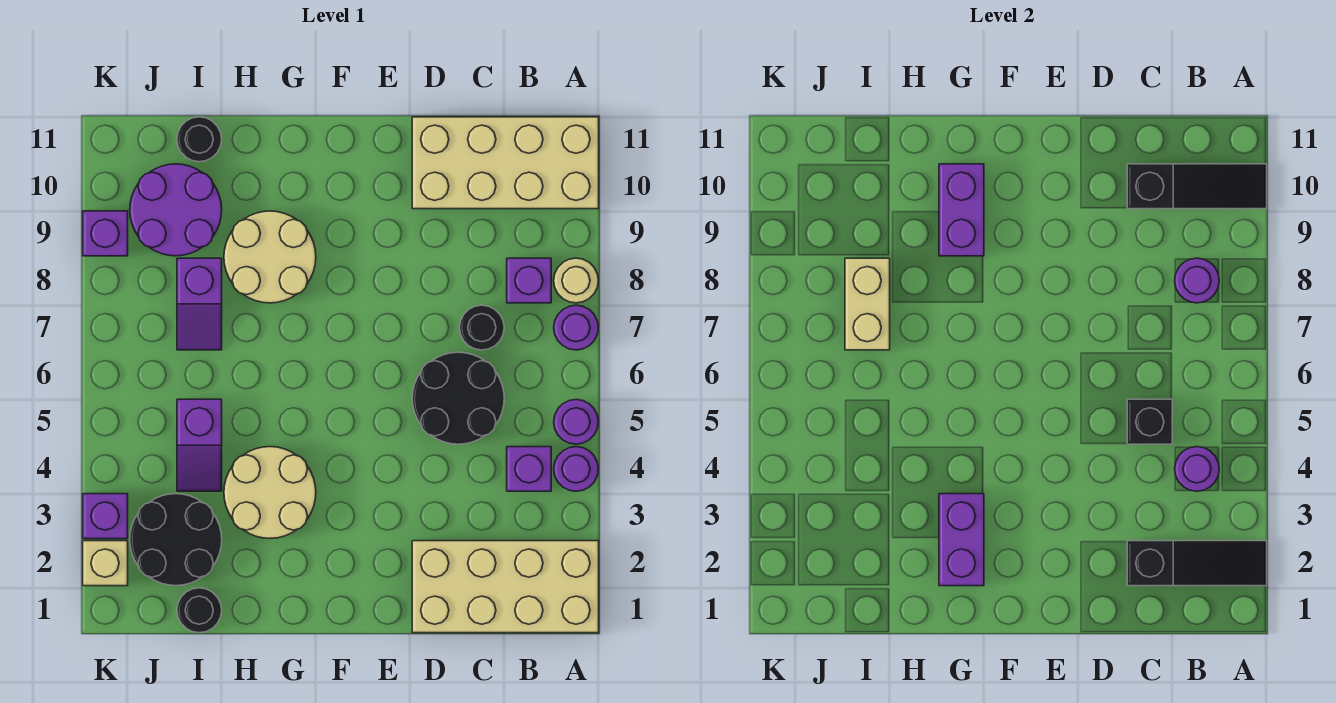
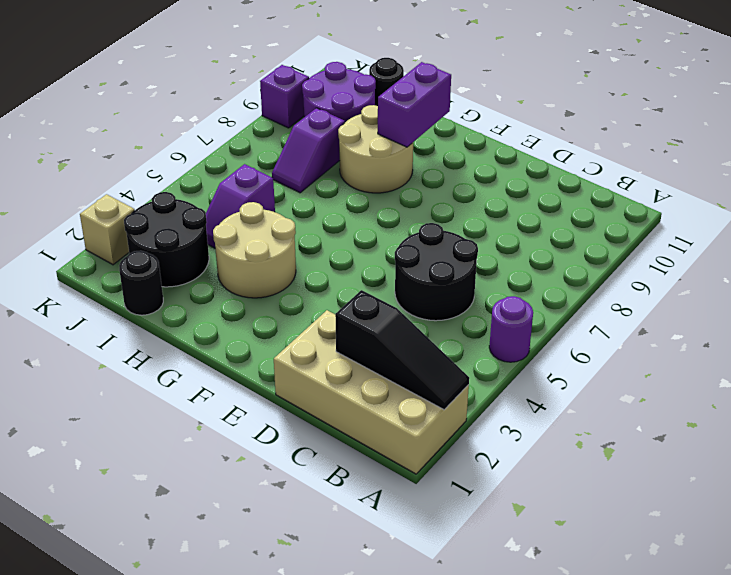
none -> purple 1x1 round brick [554,447,598,491]
none -> purple 1x1 round brick [554,305,598,350]
none -> tan 1x1 round brick [554,258,598,303]

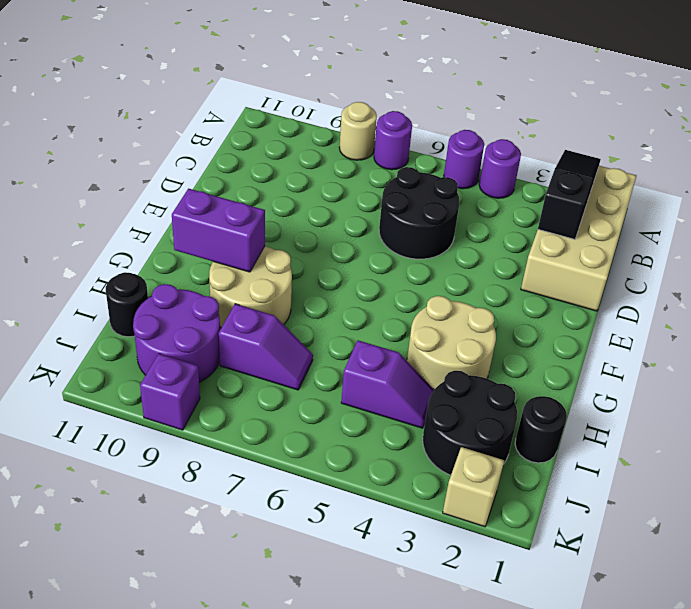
none -> tan 2x4 brick [412,117,599,209]
none -> purple 1x1 brick [507,447,551,491]
none -> purple 1x1 brick [507,258,551,303]

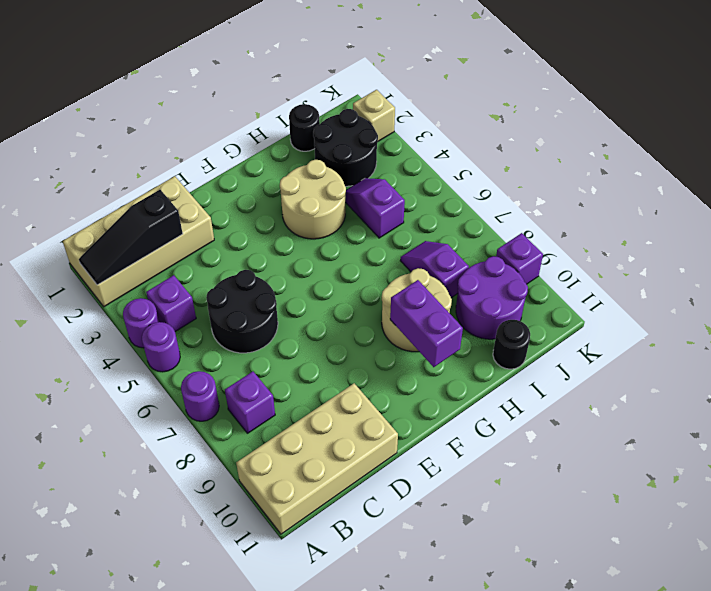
none -> tan 1x1 round brick [554,258,598,303]
none -> black 1x1 round brick [459,305,504,350]
none -> purple 1x1 brick [83,494,128,539]

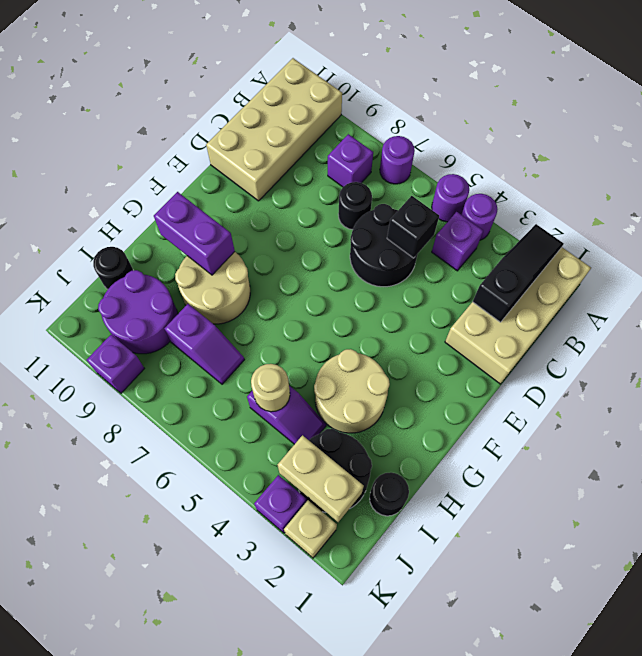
tan 1x1 round brick [251,364,290,412] -> tan 1x1 round brick moved to [554,258,598,303]
tan 1x2 brick [277,435,364,522] -> tan 1x2 brick moved to [845,258,890,350]
none -> black 1x3 slope [1127,164,1267,209]
none -> purple 1x1 round brick [1175,447,1219,491]
none -> purple 1x1 round brick [1175,258,1219,303]

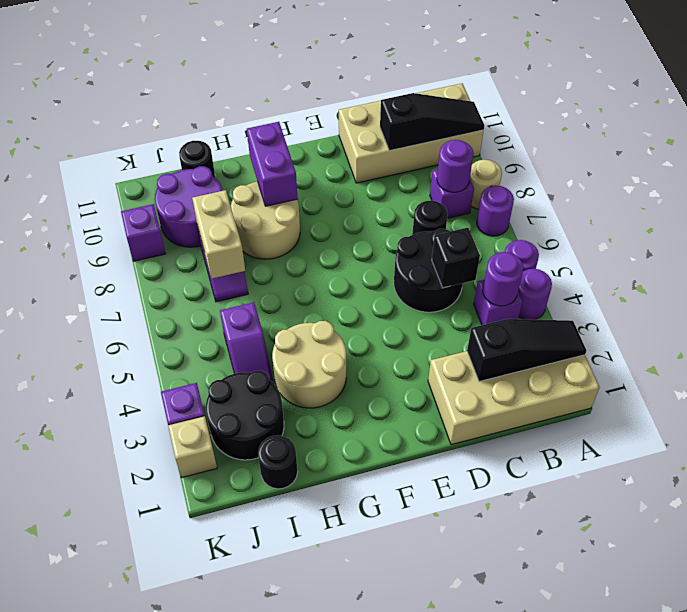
none -> purple 1x2 brick [939,494,984,586]

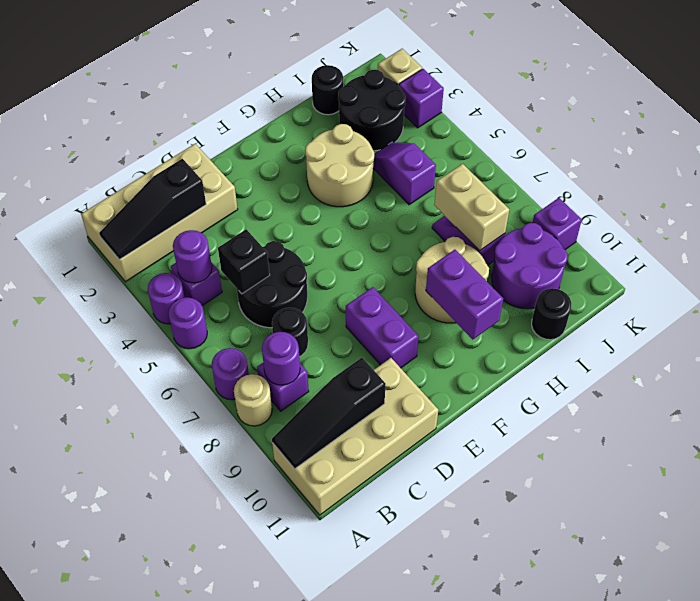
purple 1x2 brick [346,287,419,368] -> purple 1x2 brick moved to [939,494,984,586]

